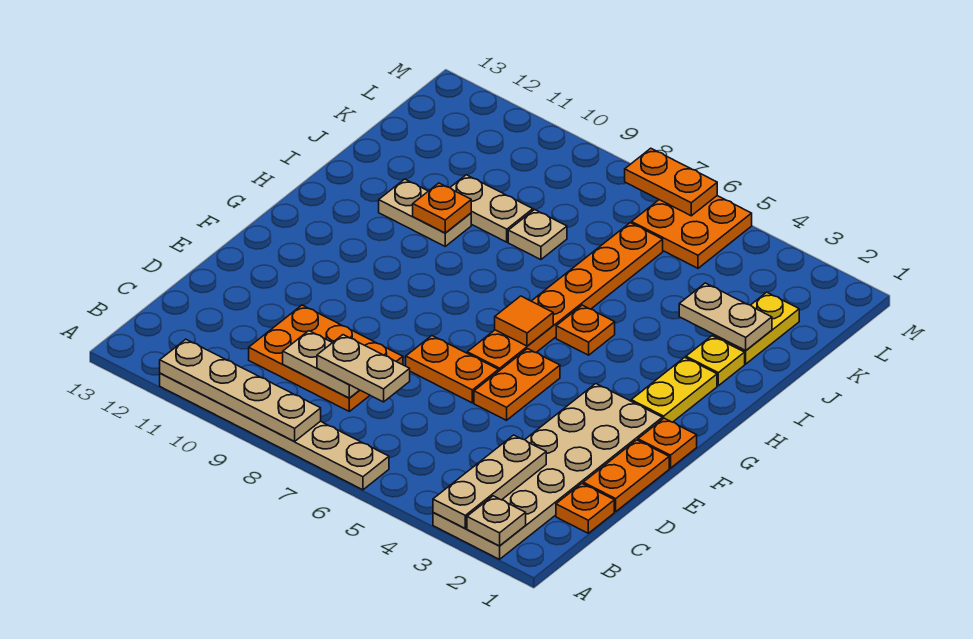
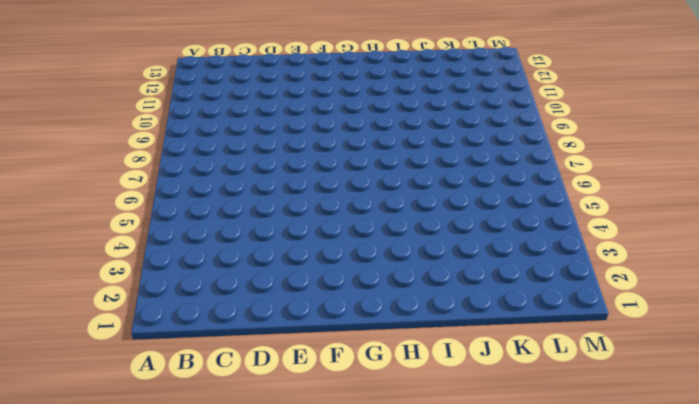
none -> tan 2x6 plate [433,384,662,559]
none -> tan 1x6 plate [160,373,389,490]
none -> orange 1x1 plate [556,484,614,533]

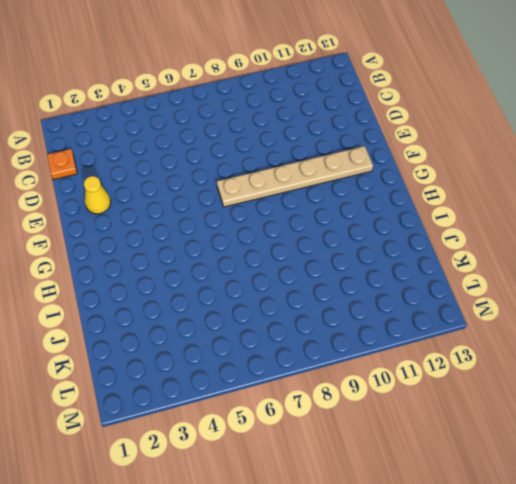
yellow 1x1 cone [84,176,111,214] -> tan 2x6 plate [433,384,662,559]
tan 1x6 plate [217,146,373,207] -> tan 1x6 plate moved to [160,373,389,490]
none -> orange 2x3 plate [249,305,403,411]
none -> orange 1x2 plate [583,440,669,512]
none -> orange 1x2 plate [474,349,560,420]

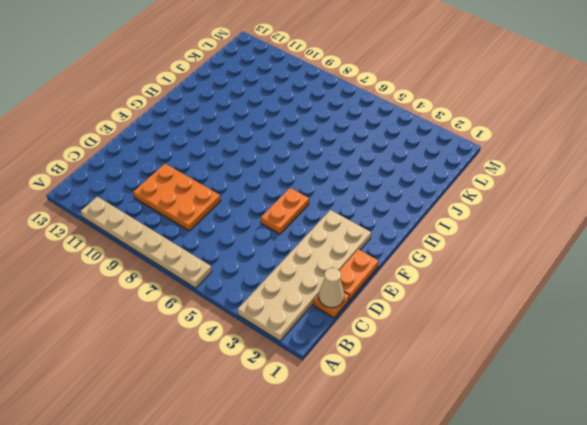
tan 1x1 cone [319,268,344,308] -> none
none -> orange 1x2 plate [406,336,498,403]
none -> orange 1x1 plate [638,418,697,468]
none -> orange 1x6 plate [467,223,663,371]

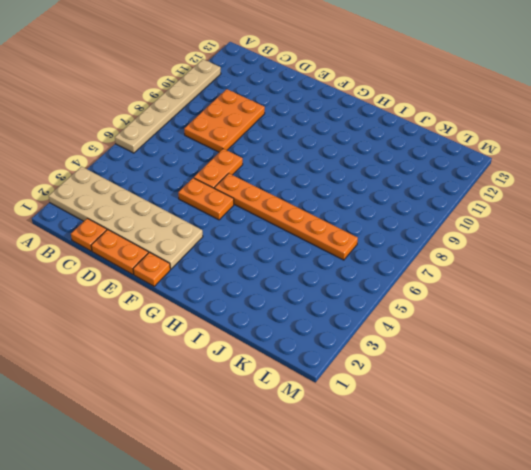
none -> yellow 1x2 plate [631,357,717,422]
none -> orange 1x1 plate [556,305,615,355]
none -> yellow 1x1 plate [686,336,745,386]

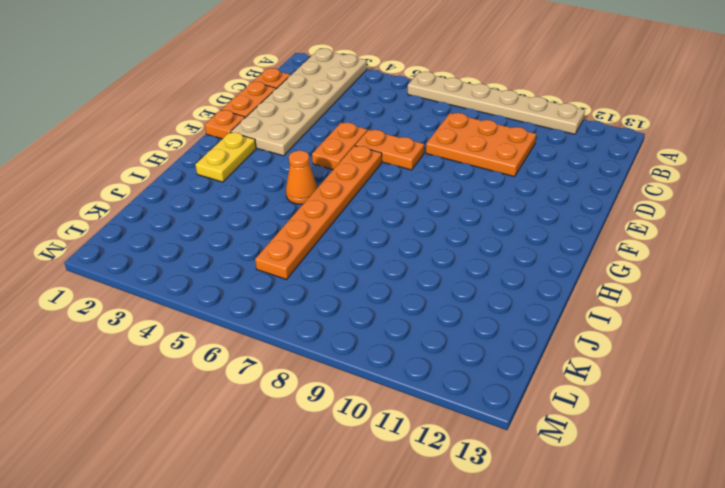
orange 1x1 cone [286,151,317,204] -> orange 1x1 plate [556,305,615,355]
none -> yellow 1x1 plate [686,336,745,386]
none -> tan 1x2 plate [379,179,471,246]
none -> yellow 1x2 plate [713,292,799,364]

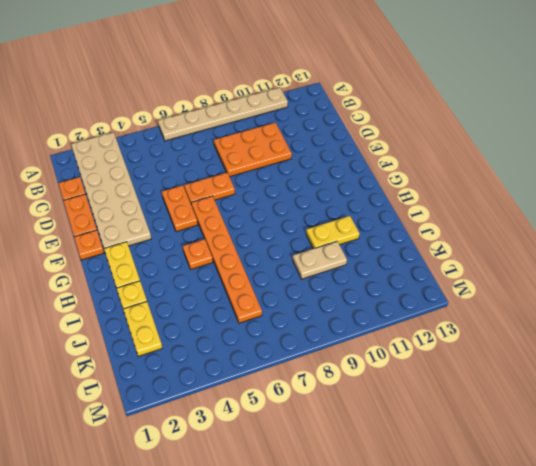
yellow 1x2 plate [306,216,359,249] -> tan 1x2 plate [379,179,471,246]
none -> tan 1x1 plate [508,210,567,260]
none -> orange 2x2 plate [631,196,752,268]
none -> tan 1x1 plate [467,496,526,546]

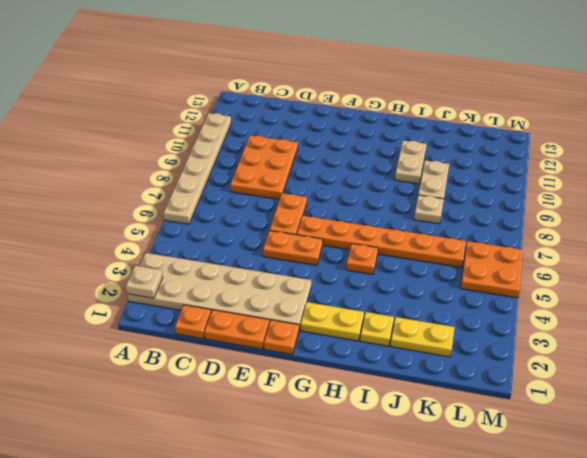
none -> tan 1x3 plate [433,435,546,528]
none -> tan 1x4 plate [160,339,321,442]
none -> tan 1x2 plate [283,331,359,398]

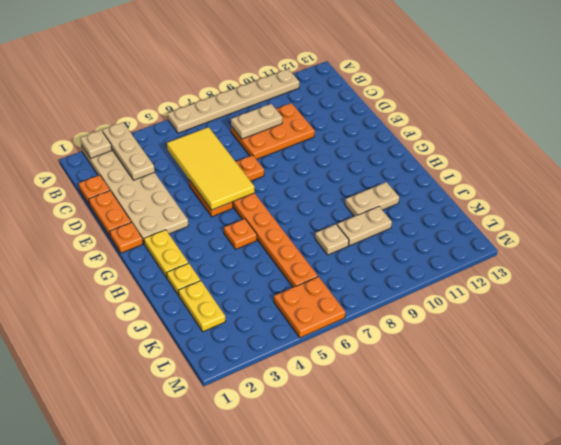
yellow 2x4 tile [167,127,255,210] -> none
none -> tan 1x4 plate [160,339,321,442]
none -> orange 1x1 tile [495,296,553,346]
none -> orange 1x1 plate [413,183,471,233]

